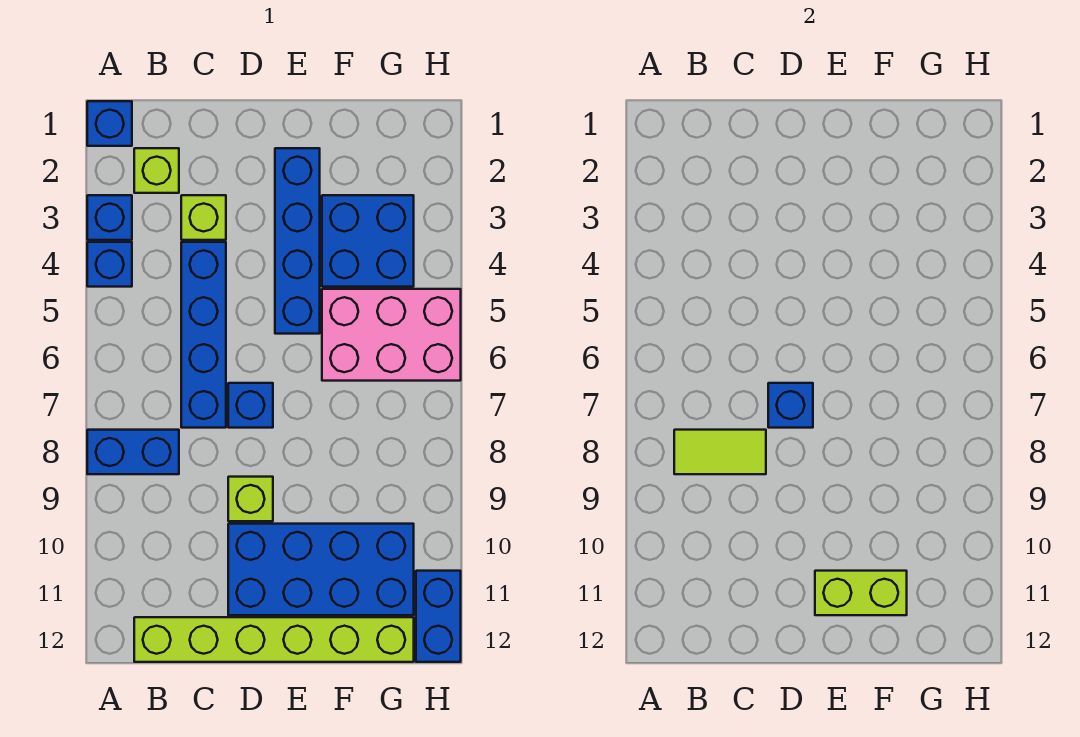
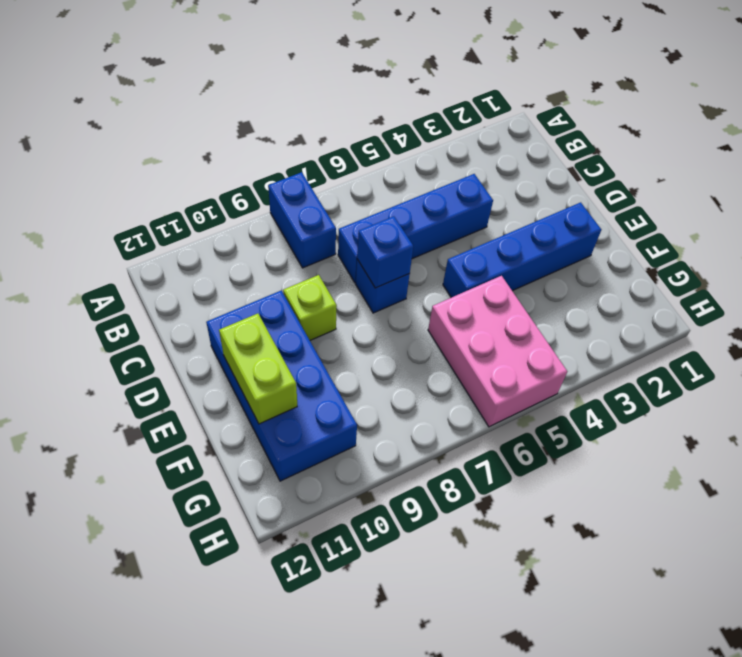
none -> blue 1x1 brick [87,101,132,146]
none -> blue 1x1 brick [87,195,132,240]
none -> blue 1x1 brick [87,242,132,287]

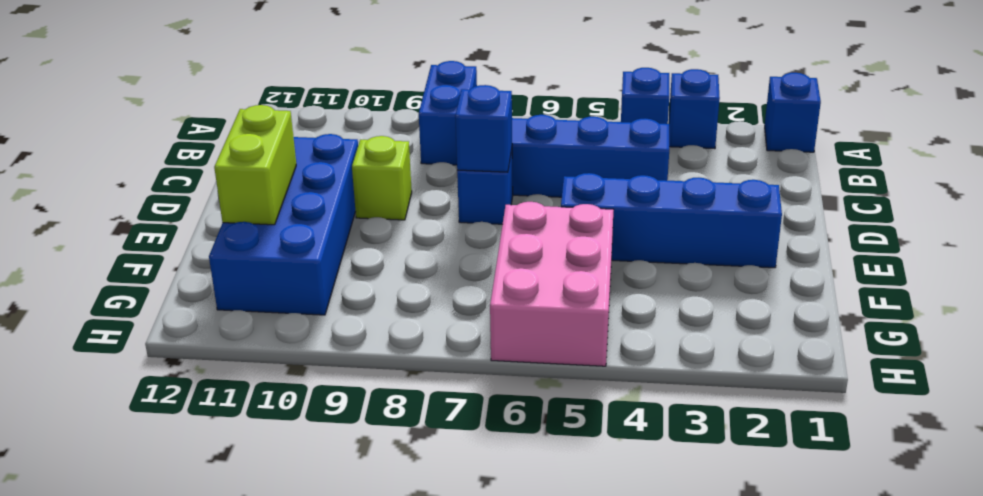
none -> lime 1x1 brick [134,148,179,193]
none -> lime 1x6 brick [134,617,414,662]
none -> lime 1x1 brick [181,195,226,240]

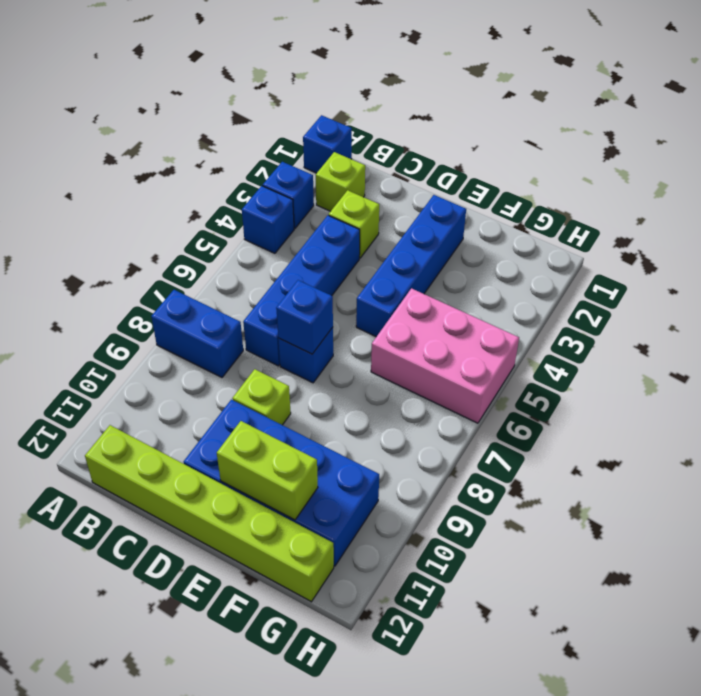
none -> blue 2x2 brick [322,195,414,287]
none -> blue 1x2 brick [416,571,461,662]
none -> lime 1x2 tile [674,430,766,474]

